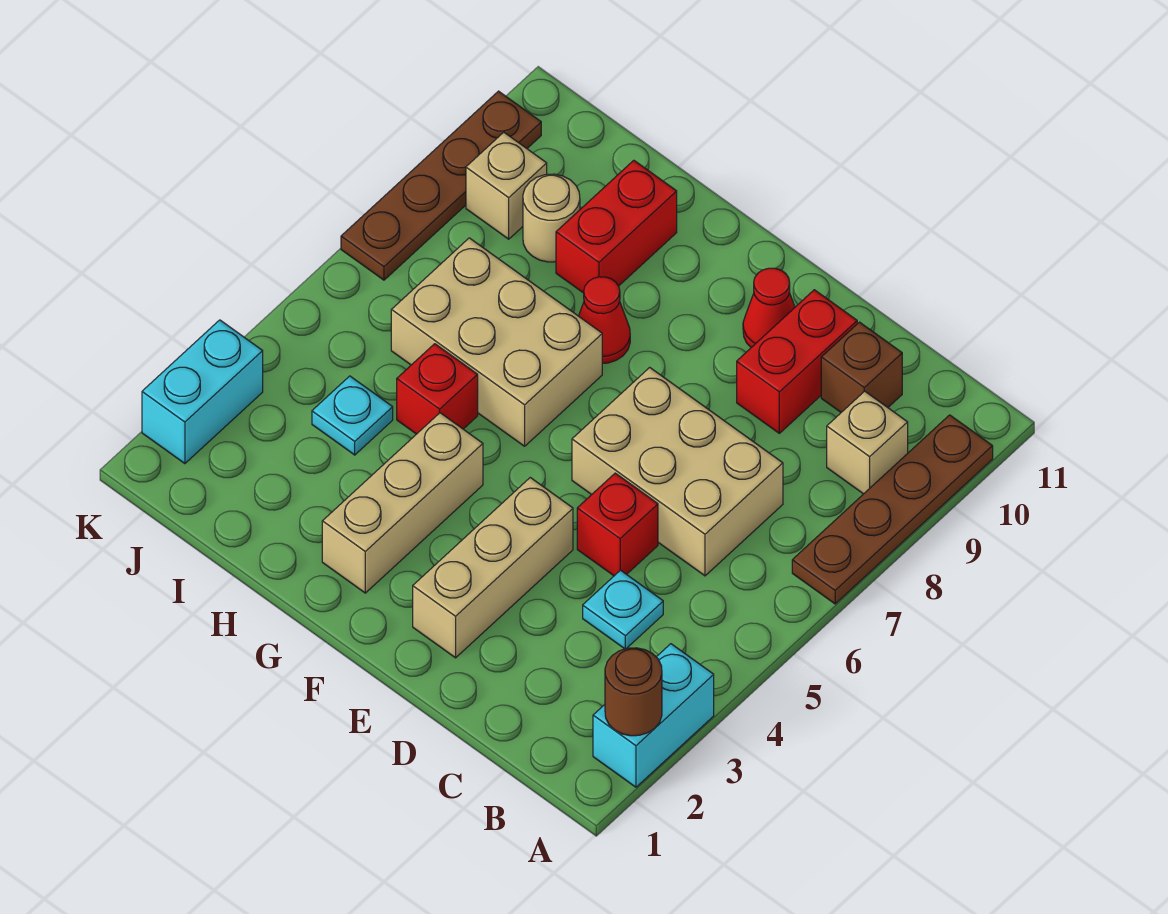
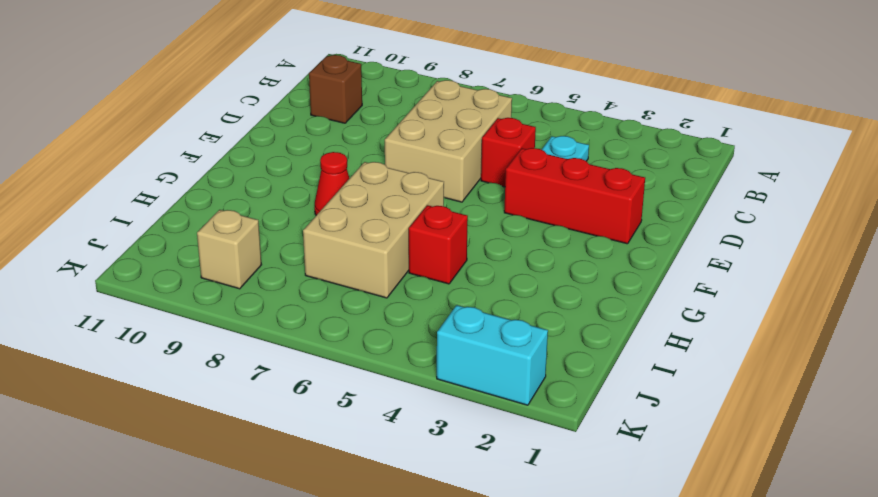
red 1x3 brick [504,148,645,244] -> tan 1x3 brick [413,478,573,658]
none -> cyan 1x2 brick [593,644,714,787]
none -> brown 1x4 plate [792,415,993,604]
none -> tan 1x1 brick [827,391,908,494]

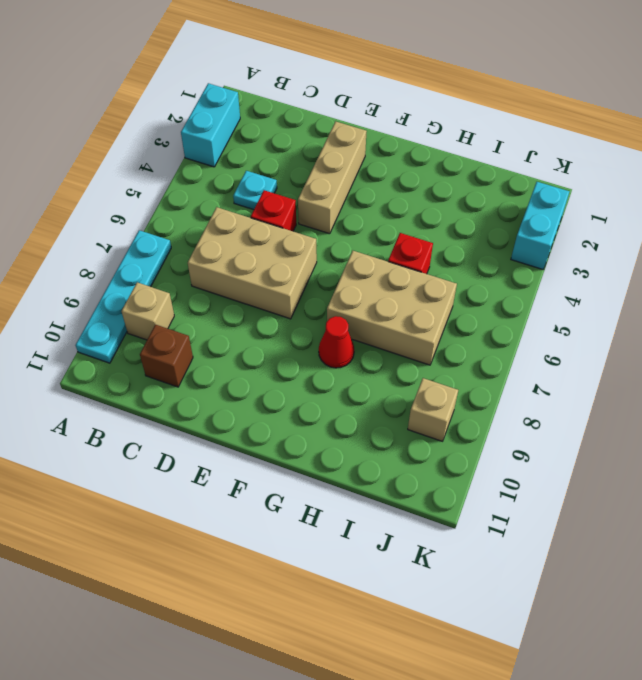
cyan 1x4 plate [76,230,171,363] -> brown 1x4 plate [792,415,993,604]
none -> red 1x2 brick [737,290,857,433]
none -> red 1x1 cone [743,268,795,347]
none -> tan 1x3 brick [322,413,483,593]

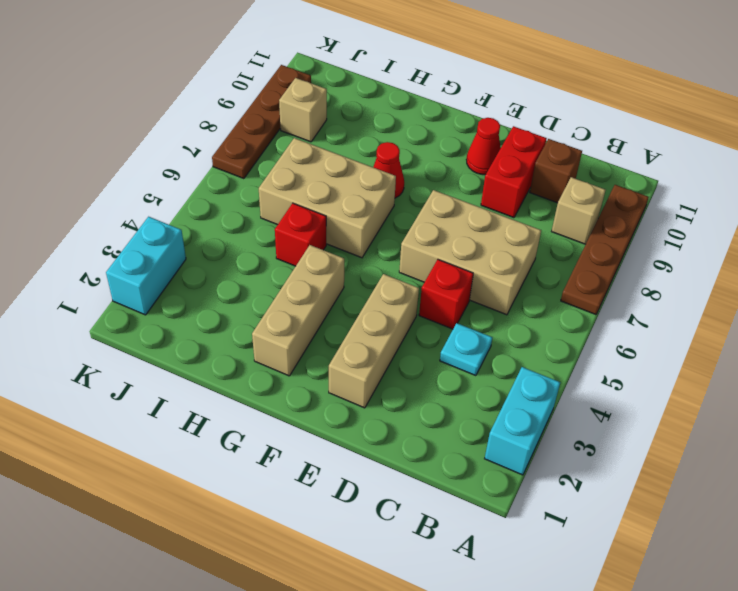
none -> red 1x2 brick [556,160,677,293]
none -> cyan 1x1 plate [312,376,393,455]
none -> tan 1x1 round brick [523,174,580,262]

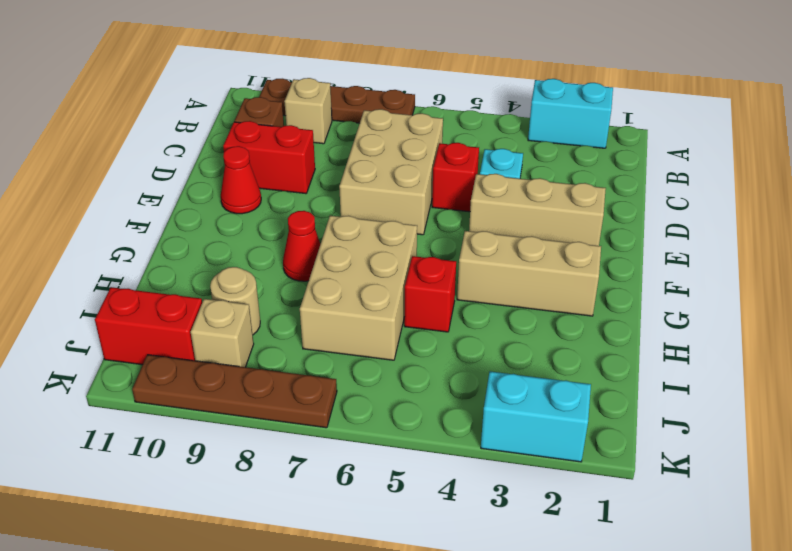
red 1x2 brick [95,287,202,365] -> red 1x2 brick moved to [556,160,677,293]
none -> cyan 1x1 plate [312,376,393,455]
none -> brown 1x1 round brick [605,648,662,736]

